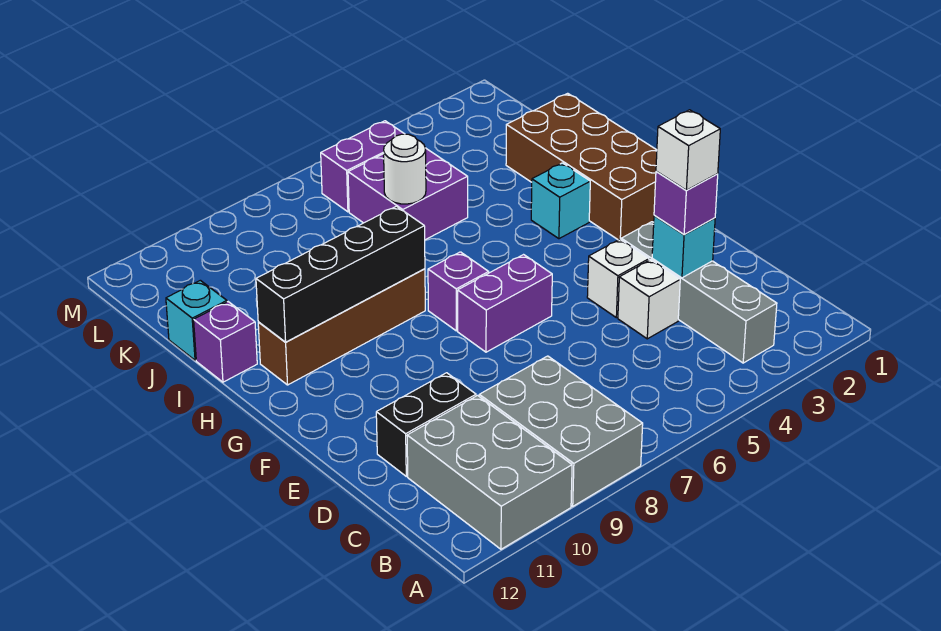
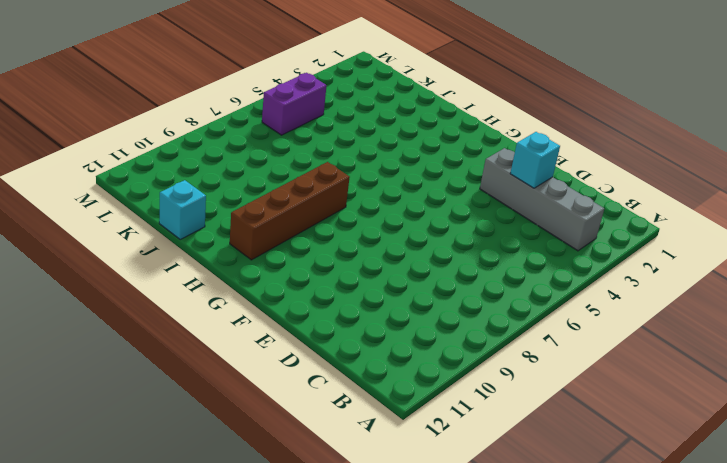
none -> grey 2x3 brick [479,356,643,506]
none -> grey 2x3 brick [407,395,572,549]
none -> white 1x1 brick [618,260,680,339]

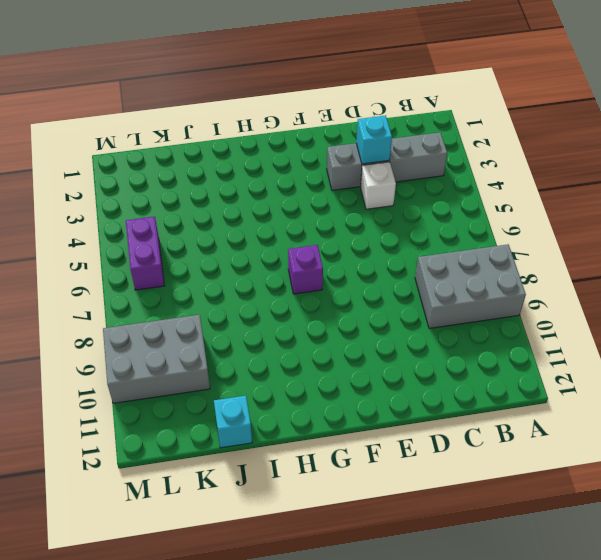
grey 2x3 brick [103,315,210,403] -> grey 2x3 brick moved to [407,395,572,549]
none -> black 1x2 brick [376,373,476,476]
none -> white 1x1 brick [587,239,649,318]
none -> purple 1x2 brick [458,255,552,352]

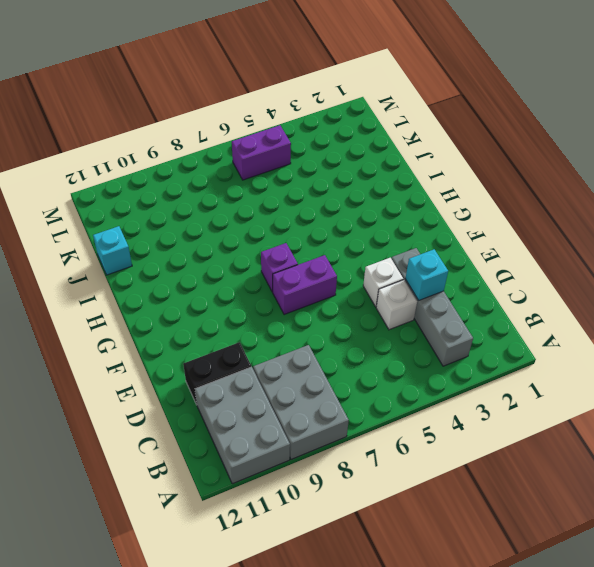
none -> brown 2x4 brick [506,93,657,240]
none -> cyan 1x1 brick [531,163,590,239]
none -> brown 1x4 brick [258,269,425,385]

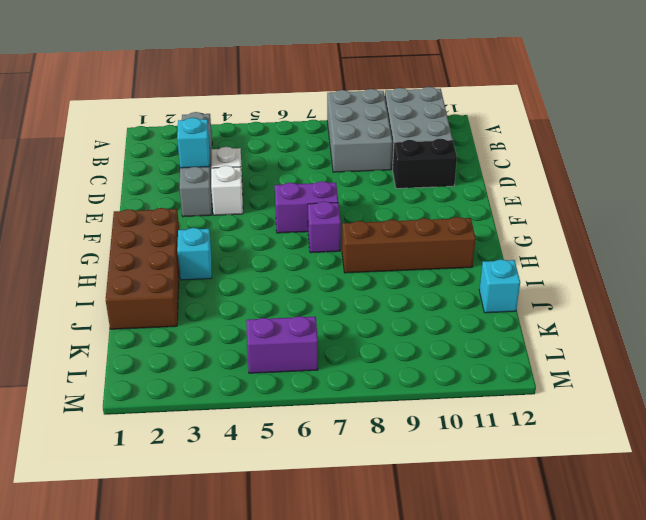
none -> purple 1x1 brick [194,302,257,382]
none -> purple 2x2 brick [348,148,468,240]
none -> black 1x4 brick [256,206,425,342]

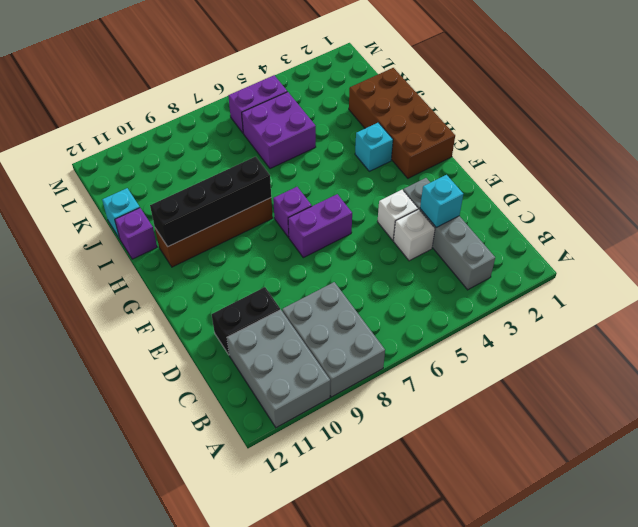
none -> white 1x1 round brick [384,134,426,204]
none -> purple 1x1 brick [654,171,718,235]
none -> white 1x1 brick [656,110,720,190]

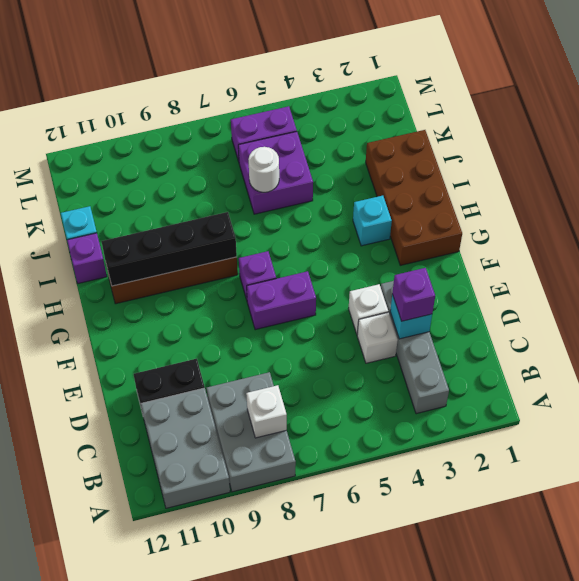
white 1x1 brick [246,385,287,438] -> white 1x1 brick moved to [656,110,720,190]

